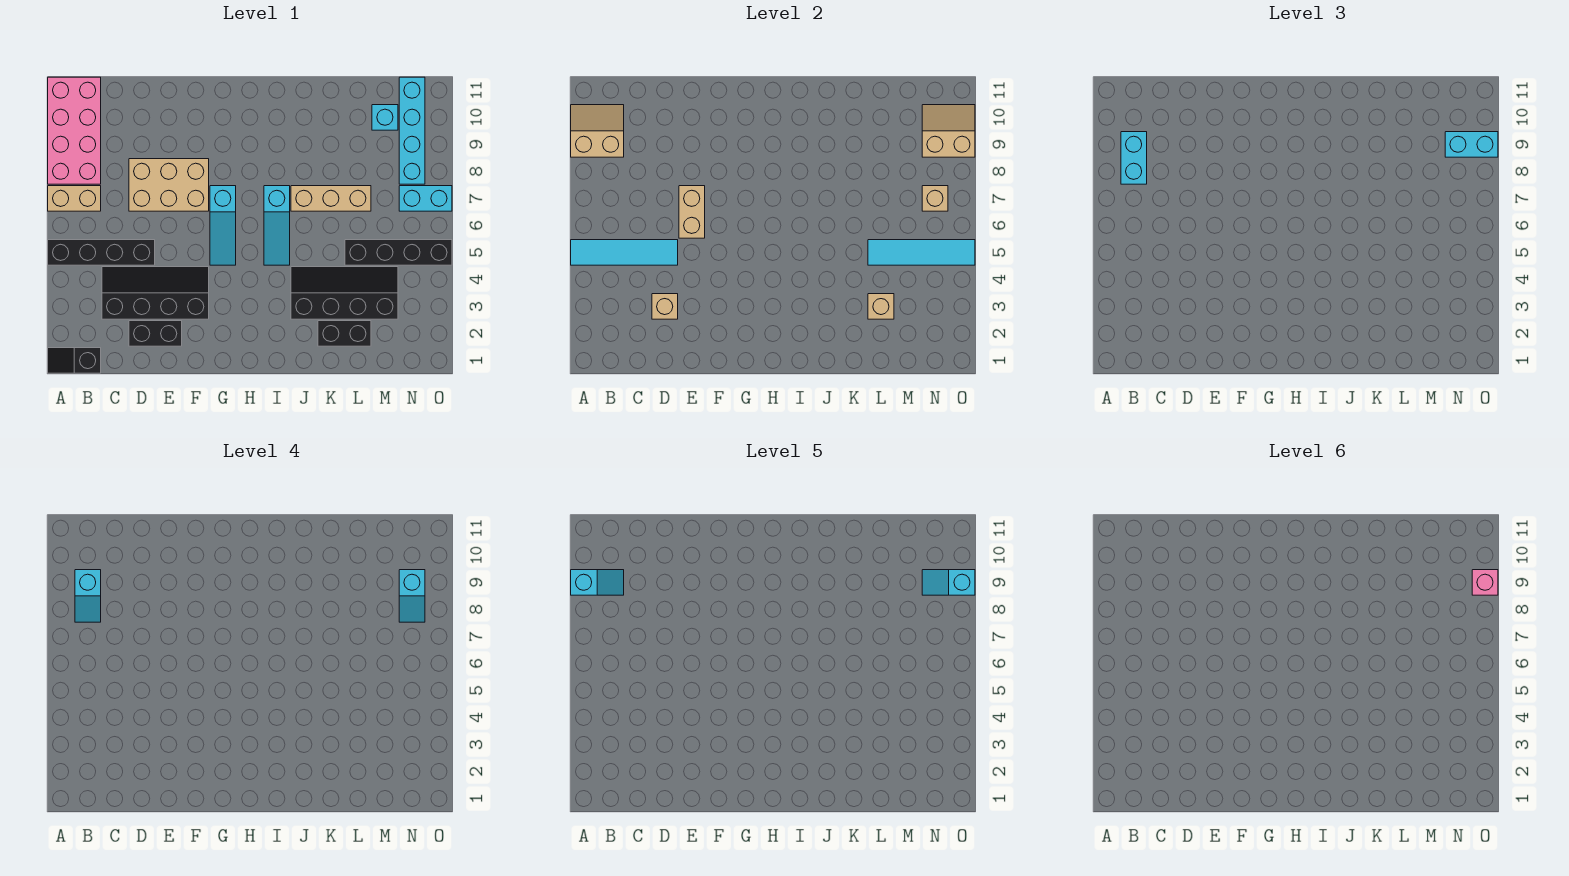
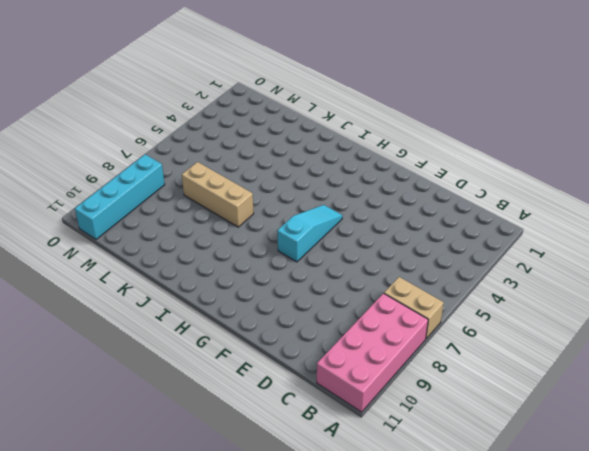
none -> black 1x2 slope [48,348,101,373]
none -> black 1x4 brick [48,240,155,265]
none -> black 2x4 slope [102,267,209,319]
none -> black 1x2 brick [129,321,182,346]

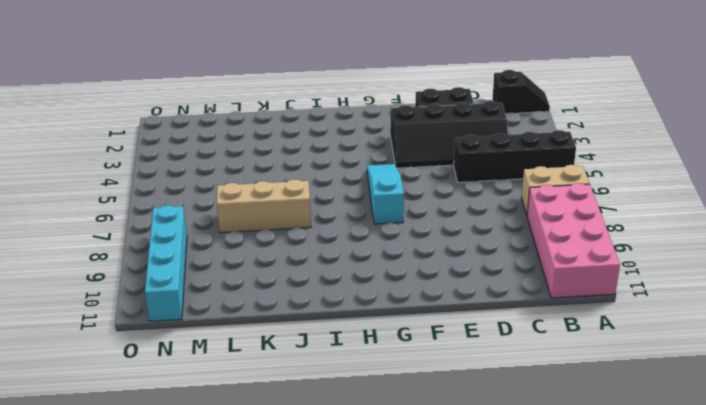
none -> tan 2x3 brick [129,159,209,211]
none -> cyan 1x3 slope [264,186,290,265]
none -> black 2x4 slope [291,267,398,319]
none -> black 1x2 brick [318,321,371,346]

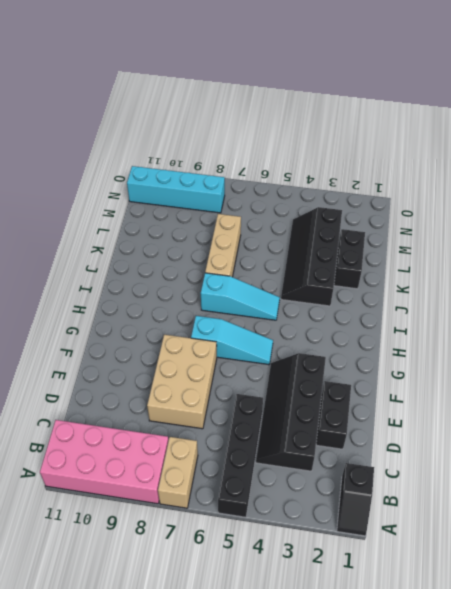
none -> black 1x4 brick [345,240,452,265]
none -> cyan 1x1 brick [372,105,398,130]
none -> cyan 1x2 brick [399,186,452,211]
none -> cyan 1x4 tile [571,240,678,265]

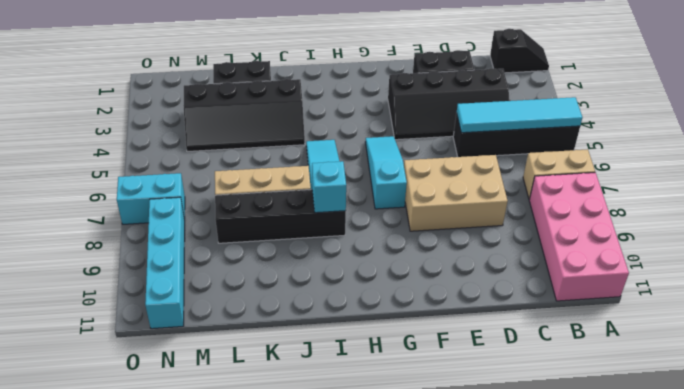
black 1x4 brick [215,189,346,243] -> black 1x4 brick moved to [345,240,452,265]
cyan 1x1 brick [312,161,346,213] -> cyan 1x1 brick moved to [372,105,398,130]
none -> tan 2x2 slope [571,105,624,157]
none -> tan 1x1 brick [652,294,678,319]
none -> tan 1x2 brick [679,186,705,238]
none -> tan 1x1 brick [868,294,894,319]

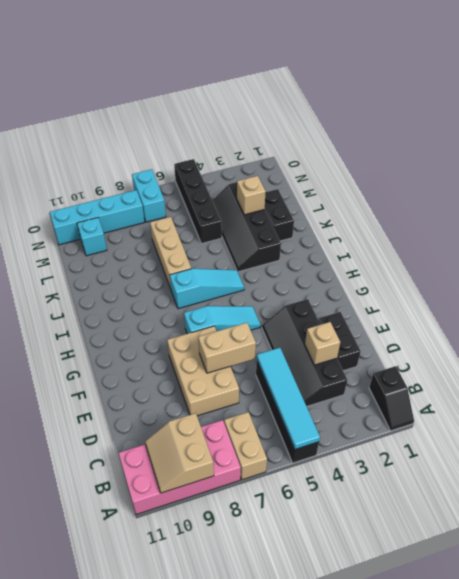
none -> cyan 1x4 tile [868,240,975,265]
none -> tan 1x1 brick [922,186,948,211]
none -> tan 2x2 slope [922,105,975,157]
none -> cyan 1x2 brick [1121,132,1147,184]

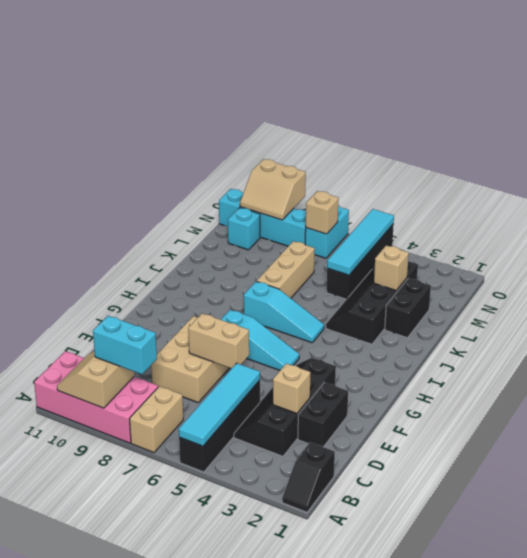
tan 2x2 slope [240,159,306,220] -> tan 2x2 slope turned to [922,105,975,157]
none -> cyan 1x2 brick [1445,132,1498,157]
none -> cyan 1x2 slope [75,570,101,622]
none -> cyan 1x2 slope [399,570,425,622]
none -> cyan 1x2 slope [571,570,624,595]

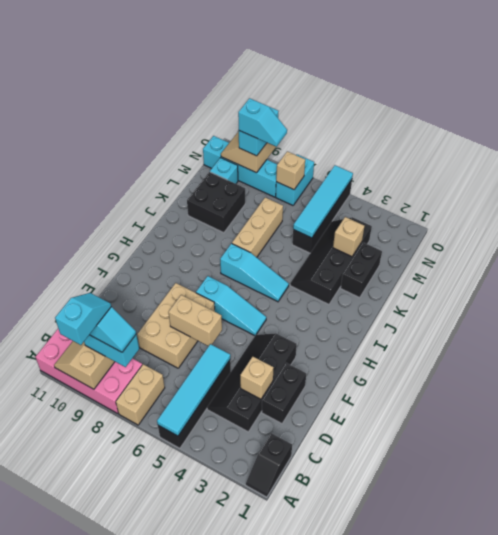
black 2x2 brick [187,172,245,233] -> none
none -> cyan 1x2 slope [922,570,975,595]
none -> pink 1x1 brick [1472,570,1498,595]

